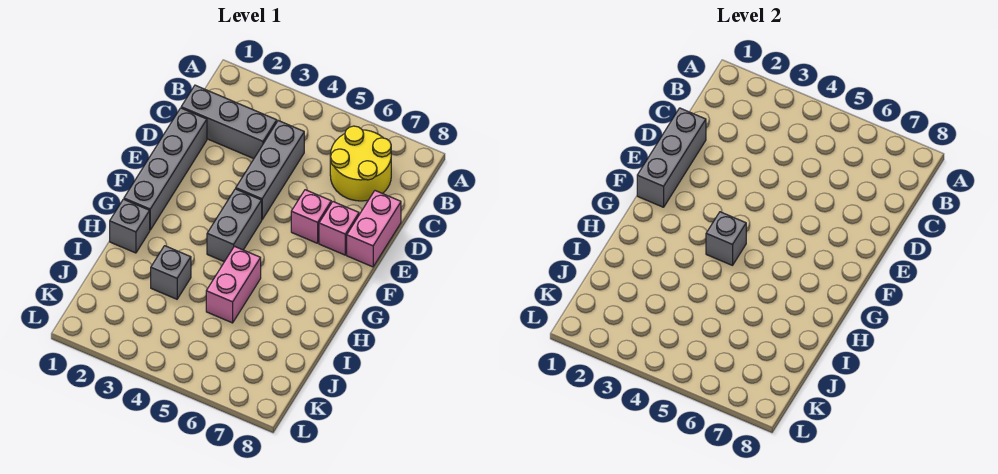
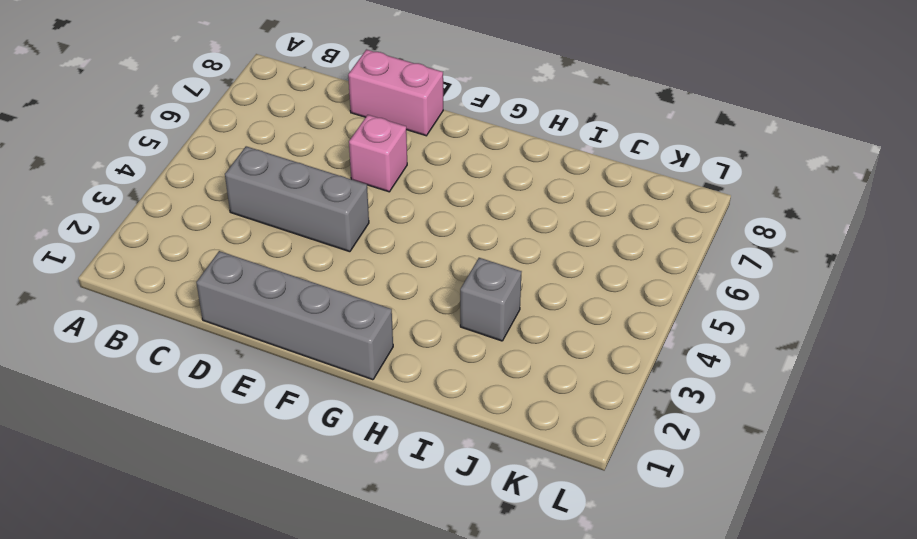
none -> yellow 2x2 round brick [330,126,391,201]
none -> grey 1x3 brick [181,85,277,159]
none -> pink 1x1 brick [319,202,359,255]

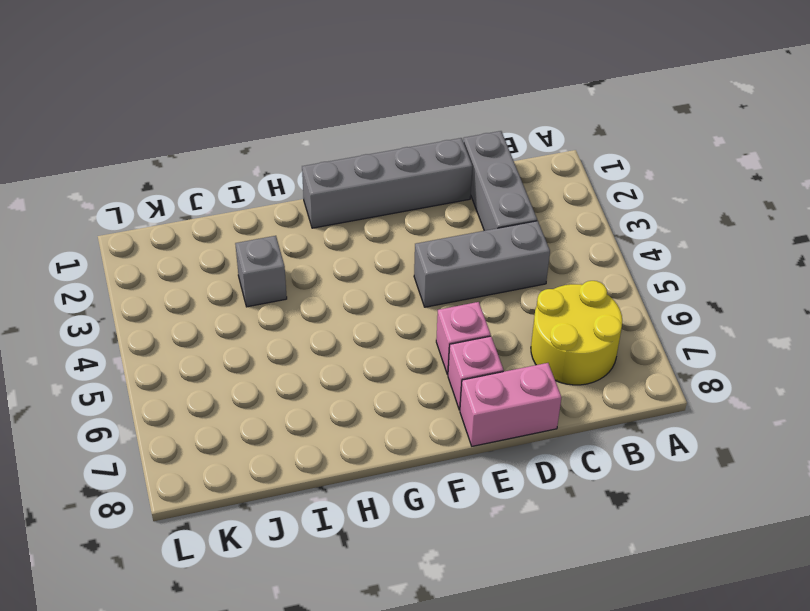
none -> grey 1x2 brick [207,189,262,262]
none -> grey 1x1 brick [110,199,150,253]
none -> pink 1x2 brick [206,246,261,323]

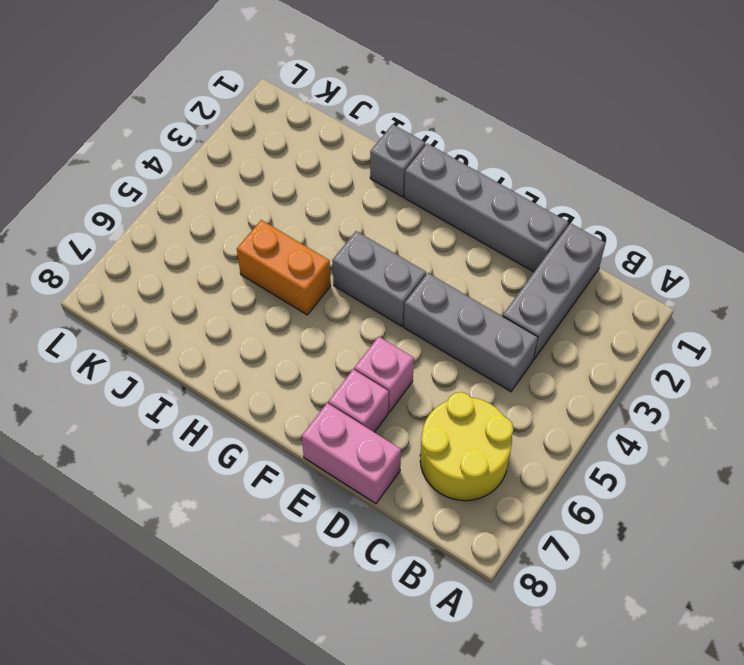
orange 1x2 brick [237,220,331,315] -> pink 1x2 brick [206,246,261,323]
none -> grey 1x1 brick [151,246,191,299]
none -> grey 1x3 brick [637,108,706,207]
none -> grey 1x1 brick [706,212,746,265]

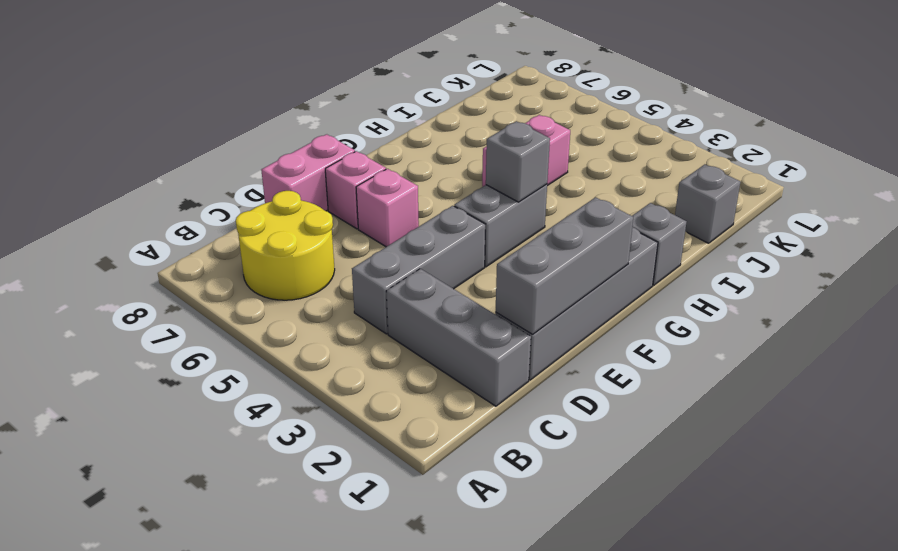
grey 1x1 brick [675,164,740,243] -> grey 1x1 brick moved to [151,246,191,299]

